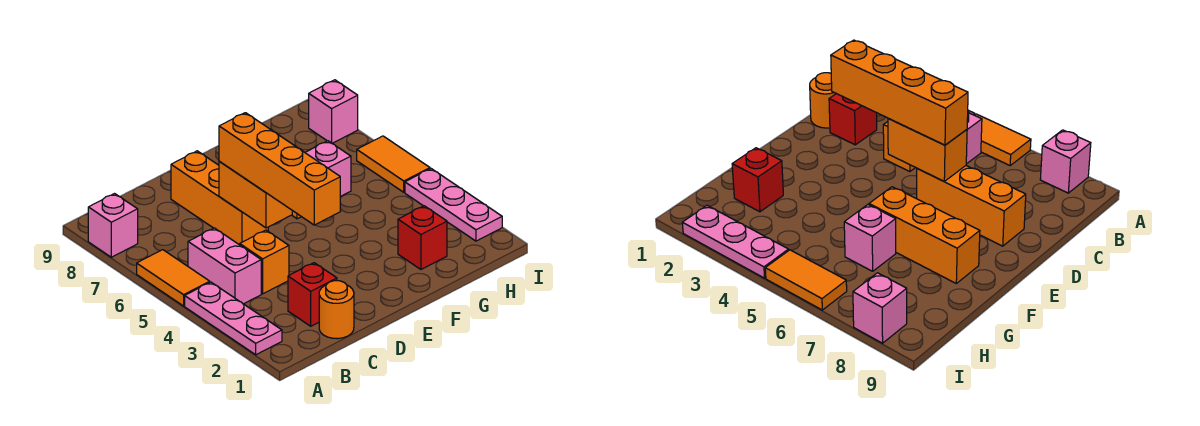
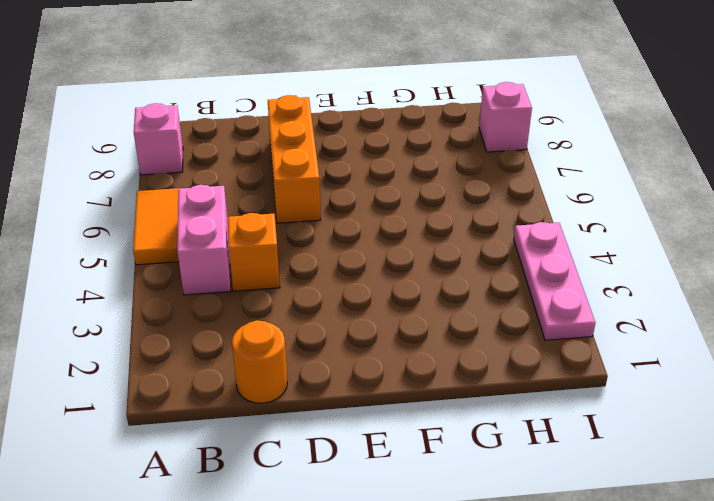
none -> pink 1x3 plate [185,282,282,355]
none -> red 1x1 brick [288,263,337,326]
none -> orange 1x3 brick [869,187,980,283]

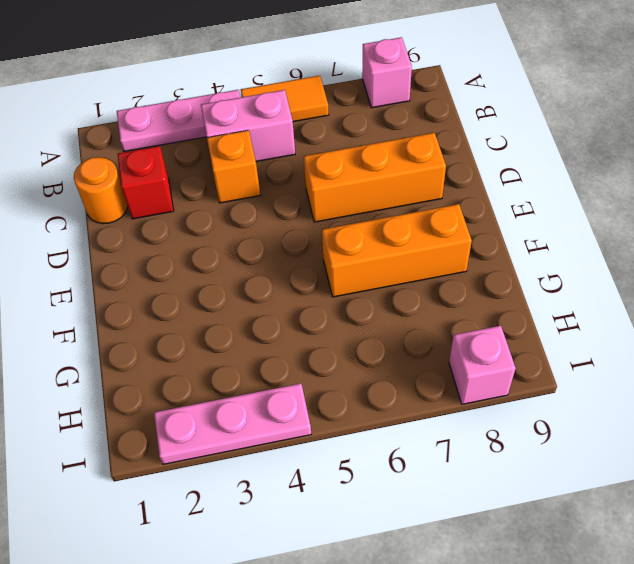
none -> red 1x1 brick [398,206,447,269]
none -> pink 1x1 brick [305,141,351,197]
none -> orange 1x2 tile [357,136,430,192]

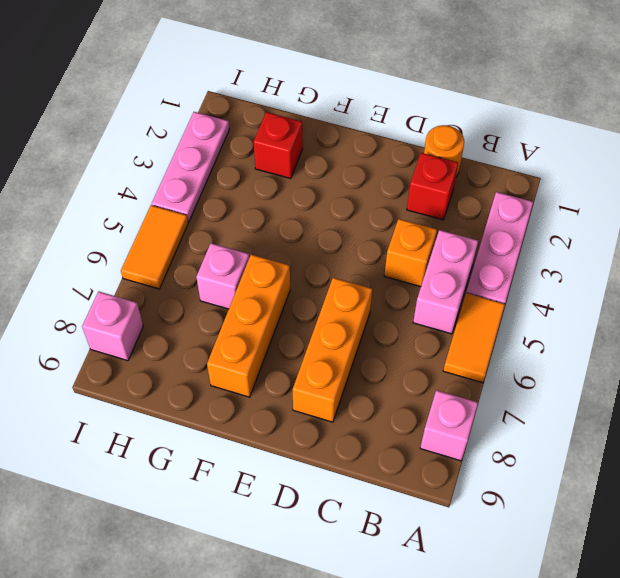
none -> orange 1x2 brick [219,161,292,228]
none -> orange 1x4 brick [219,113,340,225]

